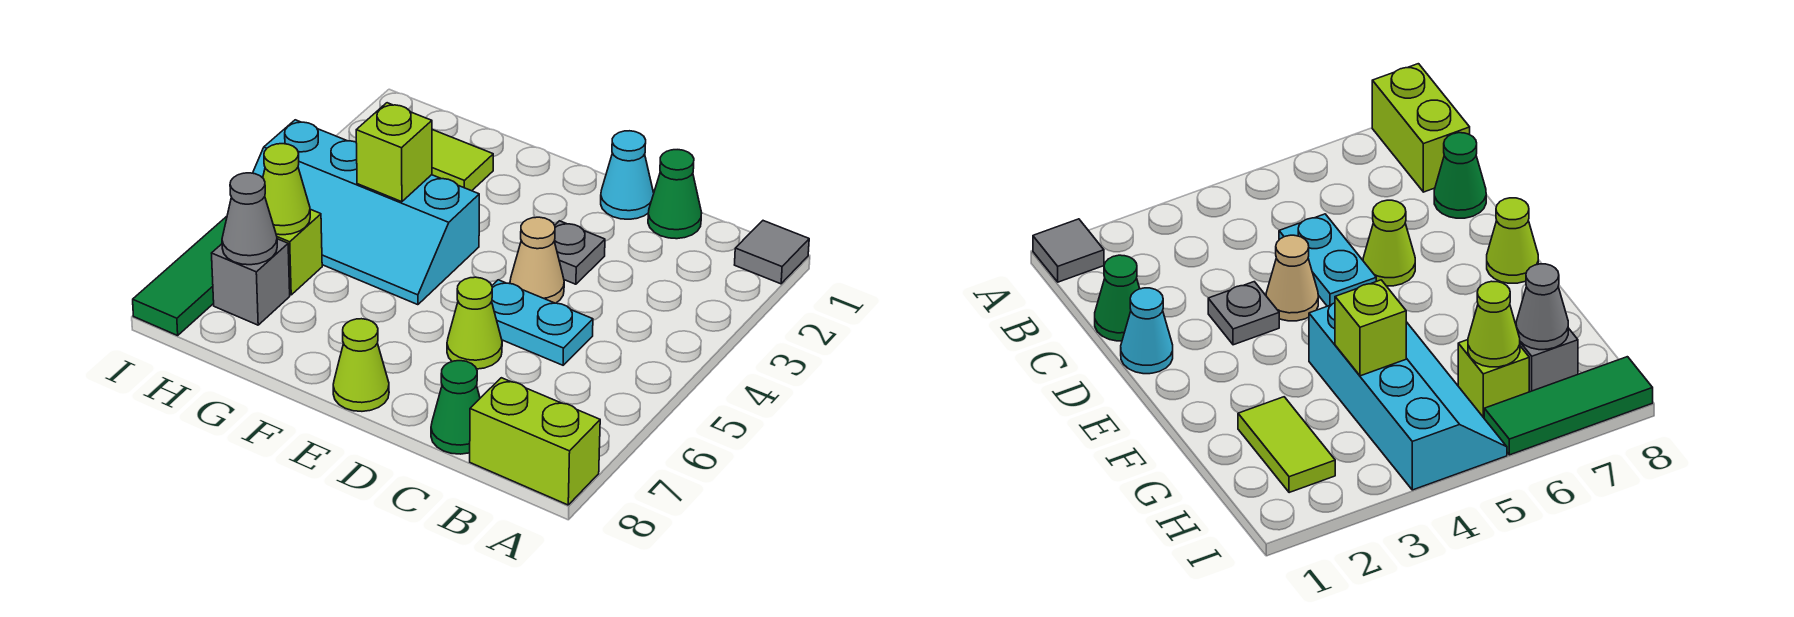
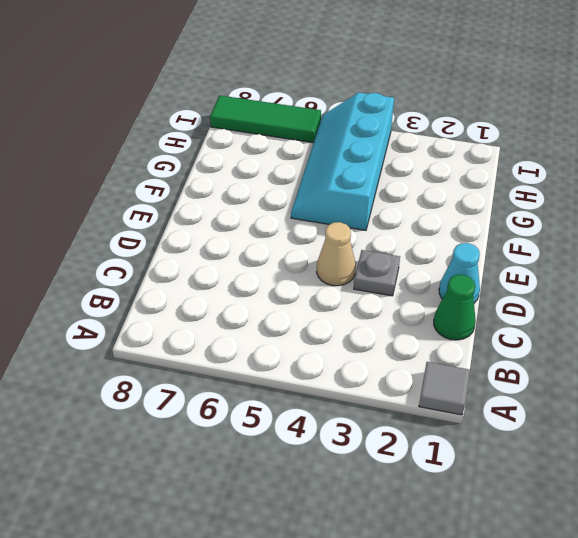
none -> lime 1x2 brick [470,378,600,505]
none -> cyan 1x2 plate [492,280,593,365]
none -> green 1x1 cone [431,361,480,454]

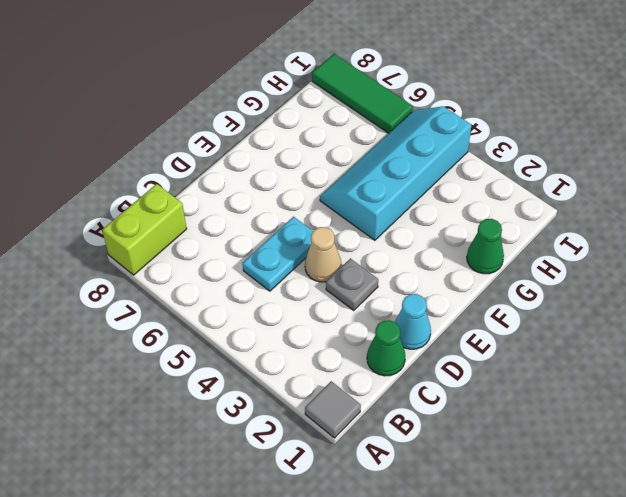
green 1x1 cone [467,219,504,274] -> green 1x1 cone moved to [431,361,480,454]
none -> lime 1x1 cone [447,277,502,369]
none -> lime 1x1 cone [333,319,389,411]
none -> lime 1x2 tile [432,130,493,191]

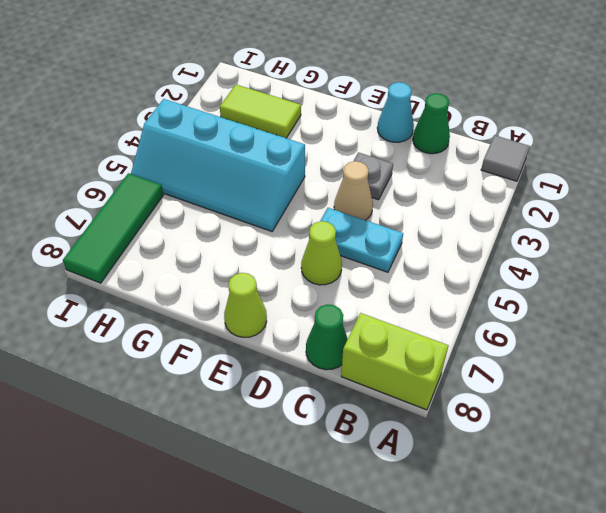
none -> lime 1x1 brick [276,210,322,295]
none -> grey 1x1 brick [212,239,290,325]
none -> lime 1x1 brick [356,103,432,202]

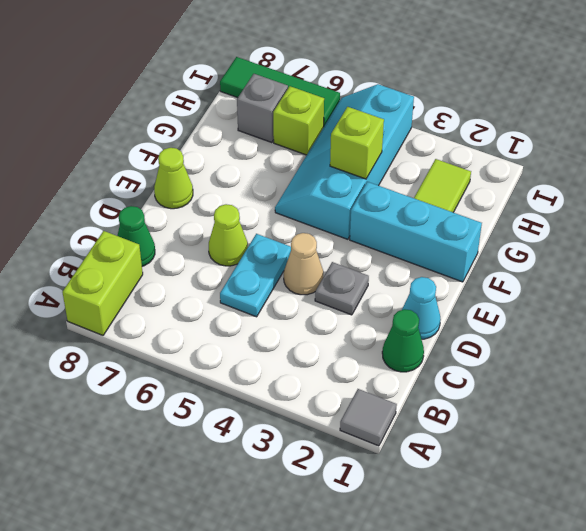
cyan 1x3 brick [350,182,482,282] -> none
none -> lime 1x1 cone [263,144,310,235]
none -> grey 1x1 cone [222,173,277,265]

